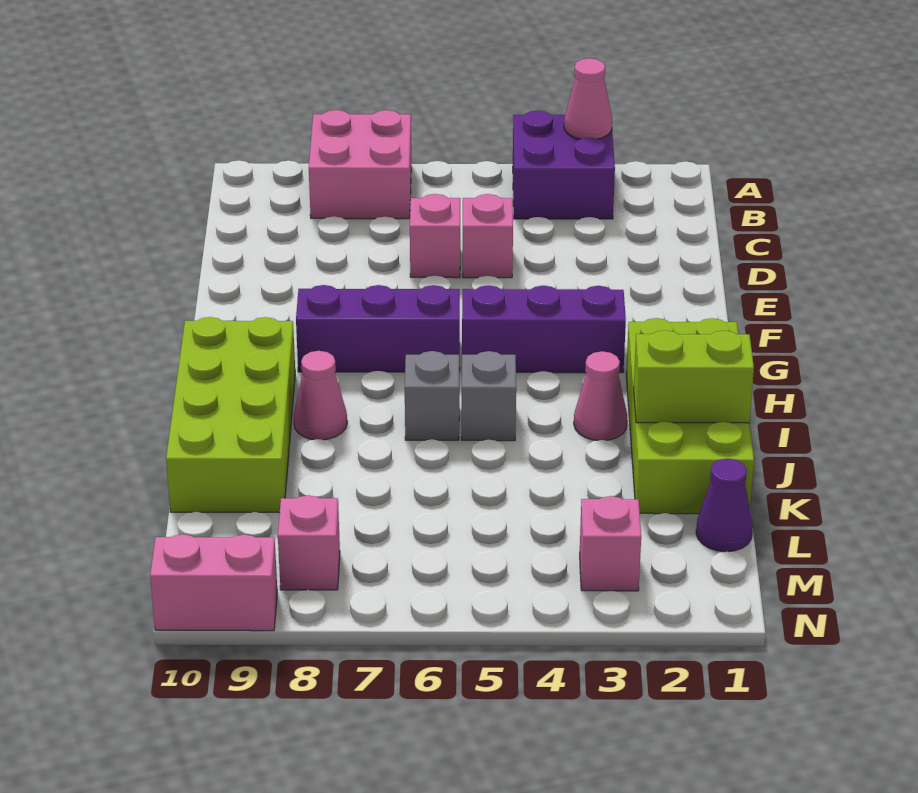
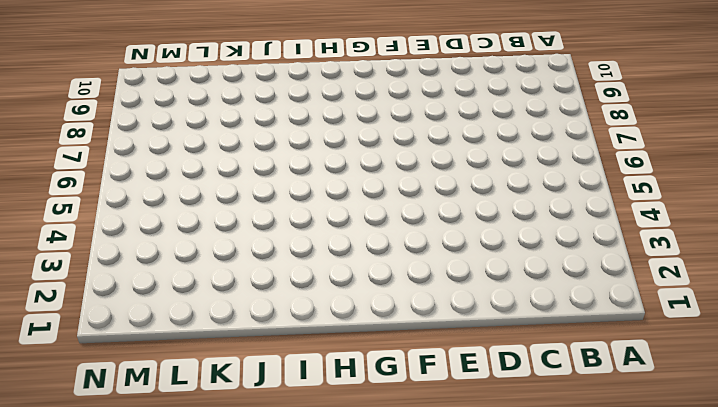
none -> purple 2x2 brick [513,110,615,219]
none -> pink 2x2 brick [309,110,411,219]
none -> pink 1x1 brick [463,194,513,278]

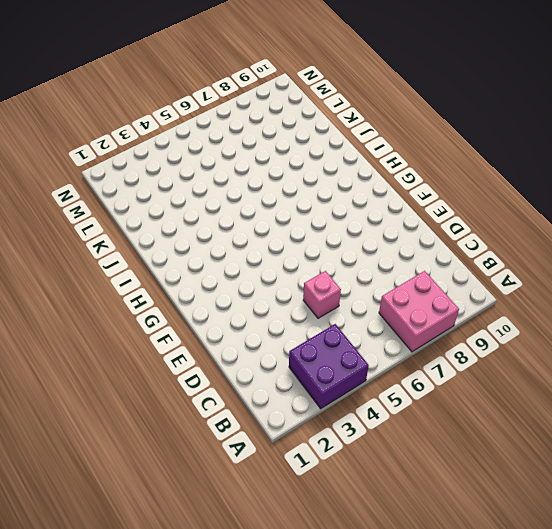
none -> pink 1x1 brick [410,194,460,278]
none -> purple 1x3 brick [462,285,626,373]
none -> purple 1x3 brick [296,285,460,372]

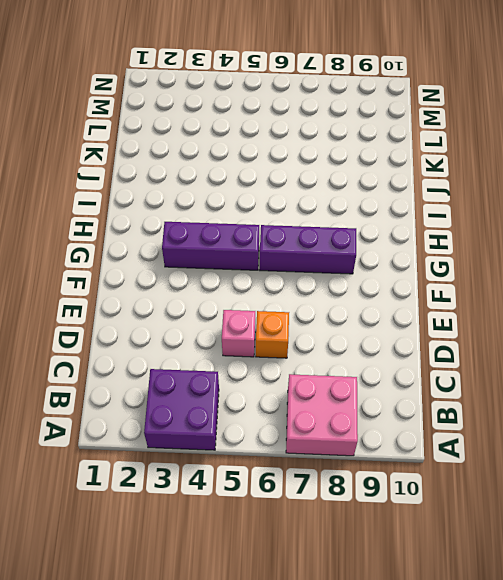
orange 1x1 brick [256,311,289,358] -> pink 1x1 brick [410,194,460,278]
none -> lime 2x4 brick [626,318,754,514]
none -> lime 2x4 brick [166,317,295,513]
none -> pink 1x1 cone [574,351,627,440]

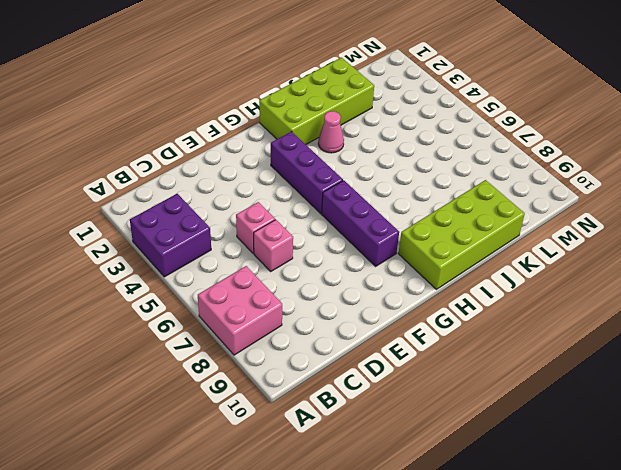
none -> grey 1x1 brick [462,351,516,441]
none -> grey 1x1 brick [405,351,459,440]
none -> pink 1x1 cone [294,351,347,440]

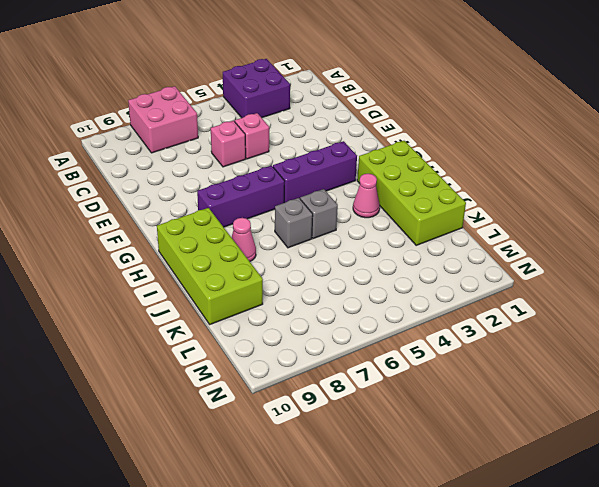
none -> purple 1x1 cone [696,458,753,552]
none -> pink 1x1 brick [580,496,641,591]
none -> pink 1x1 brick [278,495,340,590]

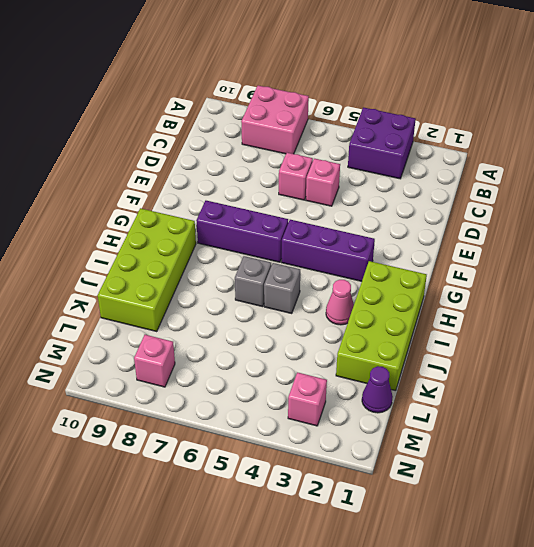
none -> pink 1x1 cone [294,351,347,440]
none -> pink 1x2 brick [150,534,277,631]
none -> pink 1x1 cone [564,58,612,139]

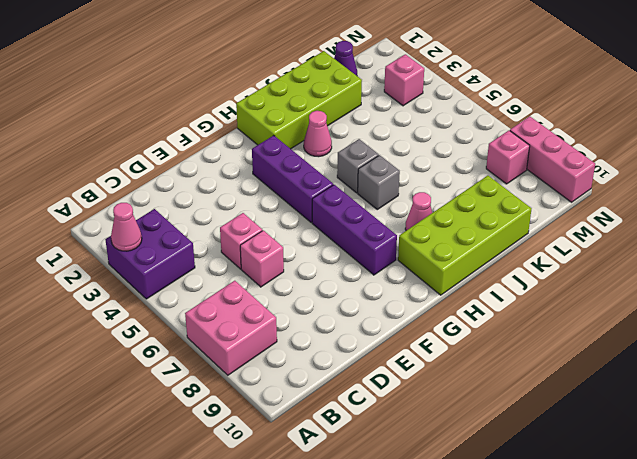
pink 1x3 brick [510,116,595,202] -> pink 1x2 brick [150,534,277,631]
none -> lime 1x2 brick [634,330,754,423]

